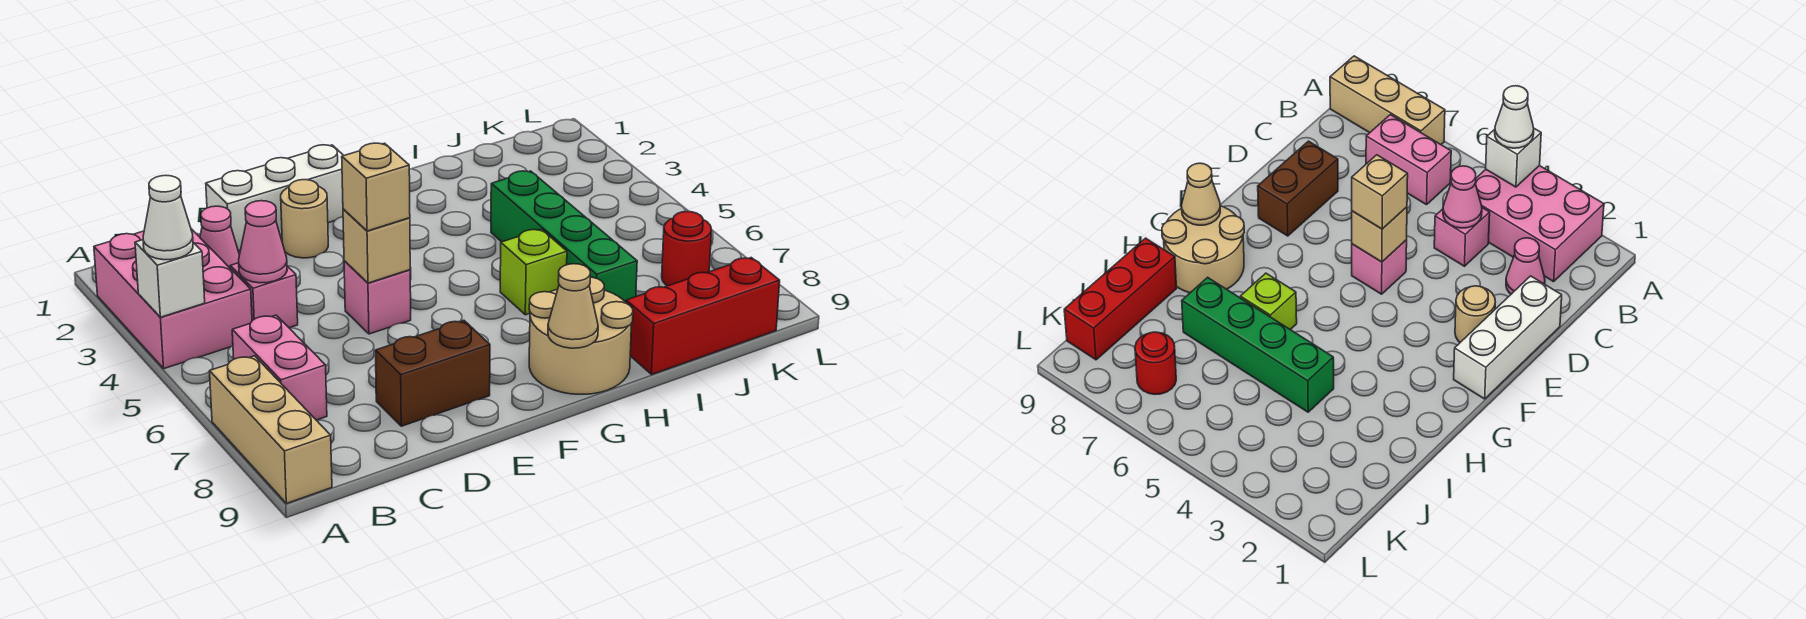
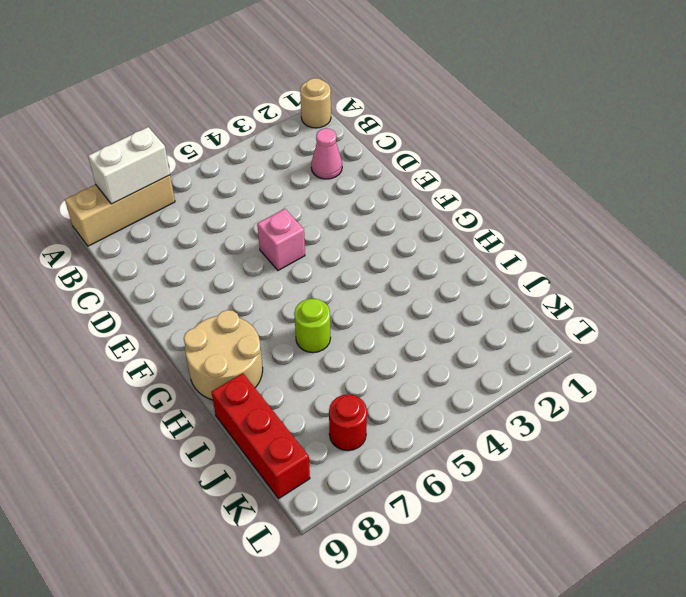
tan 1x1 round brick [300,78,331,128] -> tan 1x1 round brick moved to [281,180,328,258]
white 1x2 brick [88,127,170,204] -> none
lime 1x1 round brick [294,299,331,353] -> lime 1x1 brick [500,229,567,315]
none -> pink 2x3 brick [94,229,252,369]
none -> pink 1x2 brick [232,315,327,420]
none -> pink 1x1 brick [230,263,298,328]

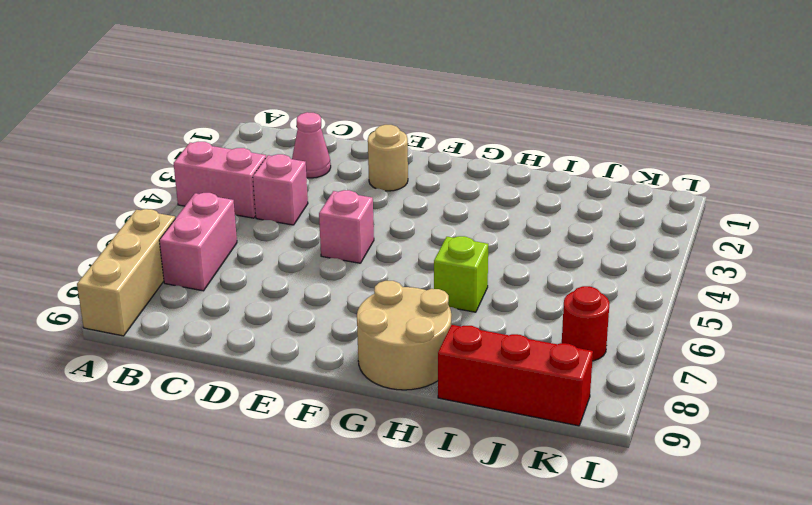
pink 1x2 brick [174,142,266,218] -> pink 2x3 brick [94,229,252,369]
none -> white 1x3 brick [206,145,344,251]
none -> brown 1x2 brick [375,321,490,426]
none -> green 1x4 brick [491,171,637,302]

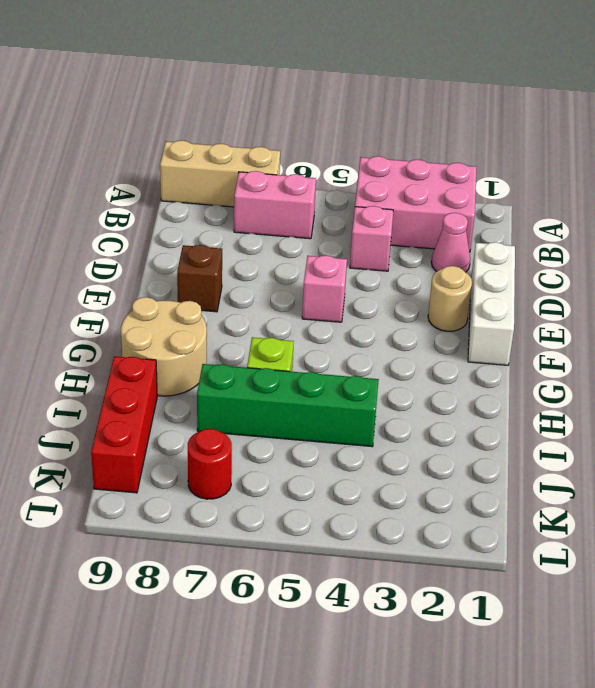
brown 1x1 brick [177,245,222,312] -> brown 1x2 brick [375,321,490,426]
none -> white 1x1 brick [135,240,205,317]
none -> pink 1x1 cone [239,201,287,283]
none -> tan 1x1 brick [343,209,410,283]

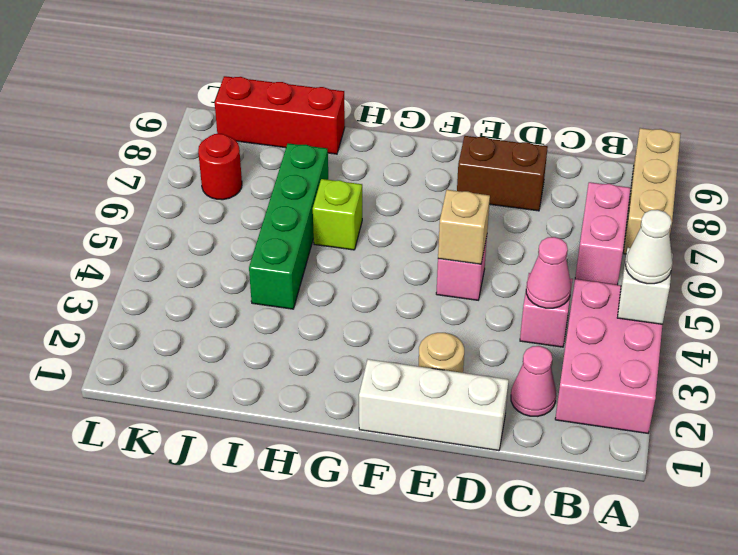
none -> tan 2x2 round brick [529,277,633,394]
none -> tan 1x1 cone [548,264,598,348]
none -> tan 1x1 brick [342,143,410,231]

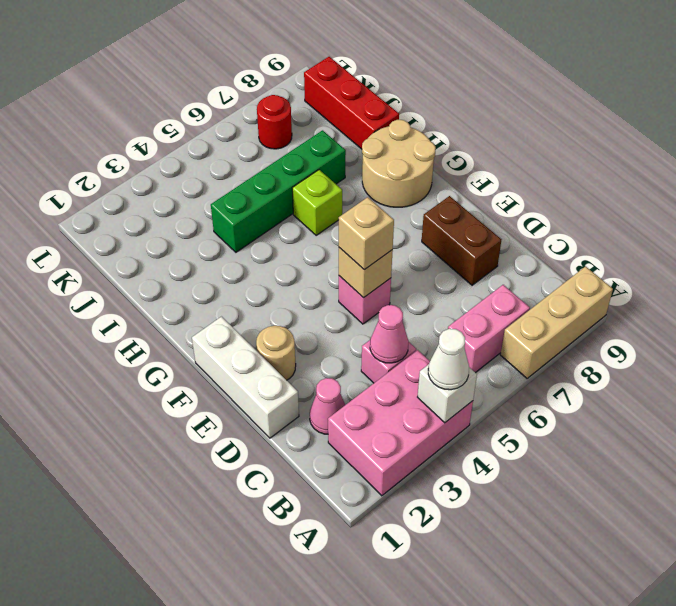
none -> tan 1x1 cone [548,264,598,348]

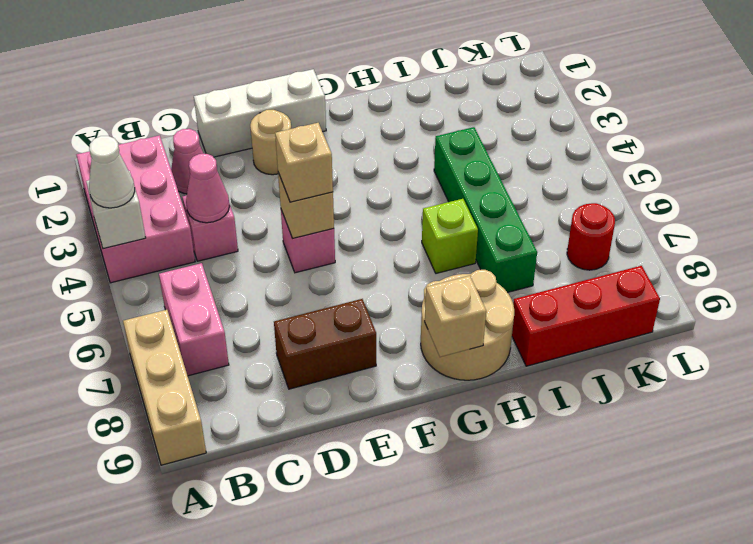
tan 1x1 brick [425,276,486,357] -> tan 1x1 cone [548,264,598,348]

